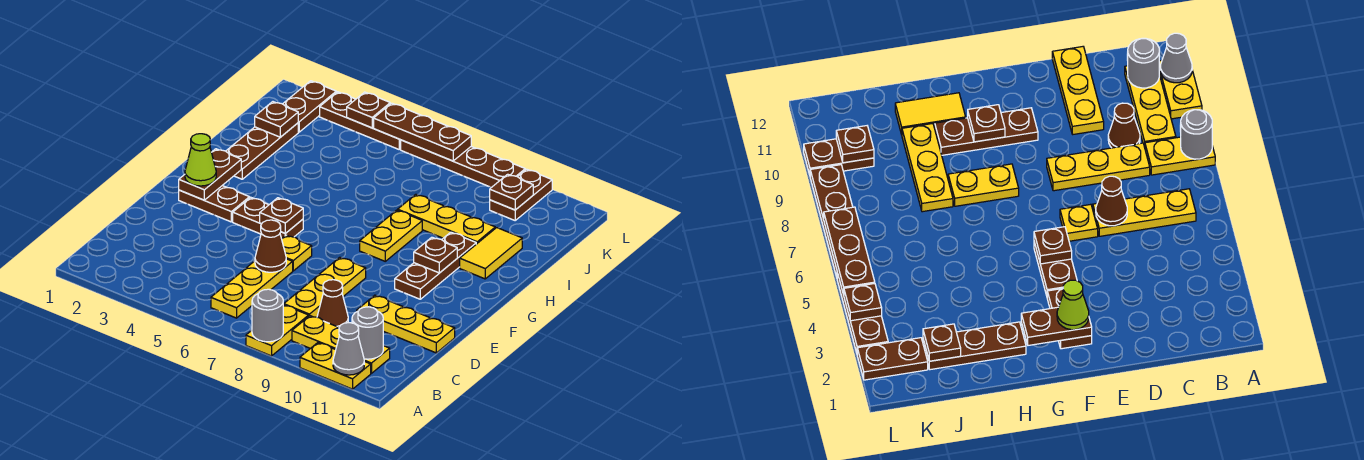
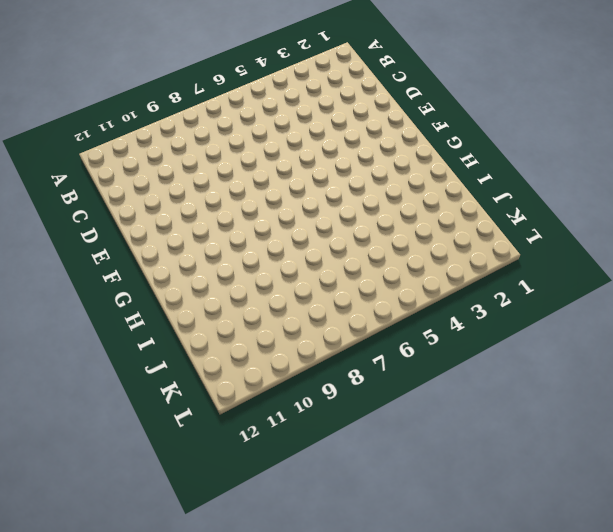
none -> yellow 1x2 plate [246,305,309,356]
none -> yellow 1x2 plate [300,343,371,389]
none -> yellow 1x3 plate [211,259,293,318]
none -> yellow 1x3 plate [292,316,390,373]

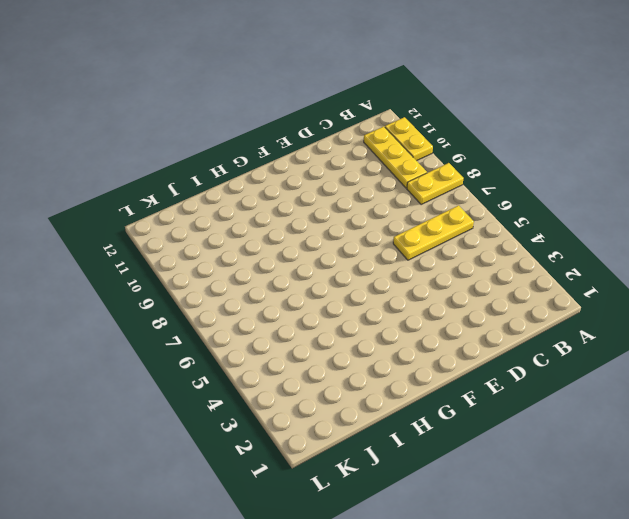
none -> yellow 1x3 plate [283,257,366,317]
none -> brown 1x1 cone [317,280,348,327]
none -> yellow 1x3 plate [357,295,455,353]
none -> yellow 1x1 plate [282,235,312,271]

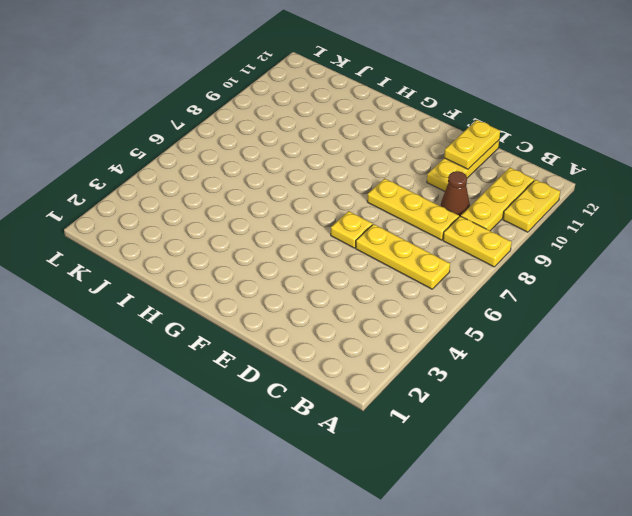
yellow 1x2 plate [444,120,500,169] -> yellow 1x2 plate turned to [360,210,422,261]
none -> brown 1x2 plate [179,186,250,222]
none -> brown 1x2 plate [233,197,303,238]
none -> brown 1x3 plate [395,232,476,299]
none -> brown 1x3 plate [226,123,298,179]

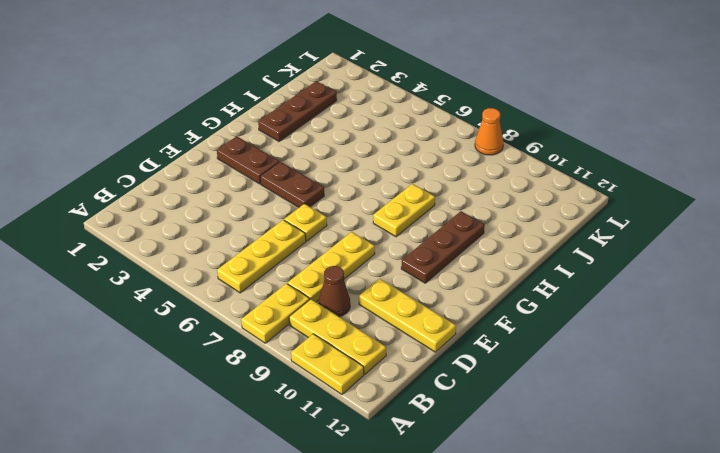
orange 1x1 cone [475,108,503,155] -> brown 1x4 plate [401,140,525,188]
none -> yellow 1x2 tile [460,228,522,279]
none -> yellow 1x3 plate [398,194,495,244]
none -> brown 1x2 plate [283,81,336,132]
none -> brown 1x2 plate [490,169,552,220]

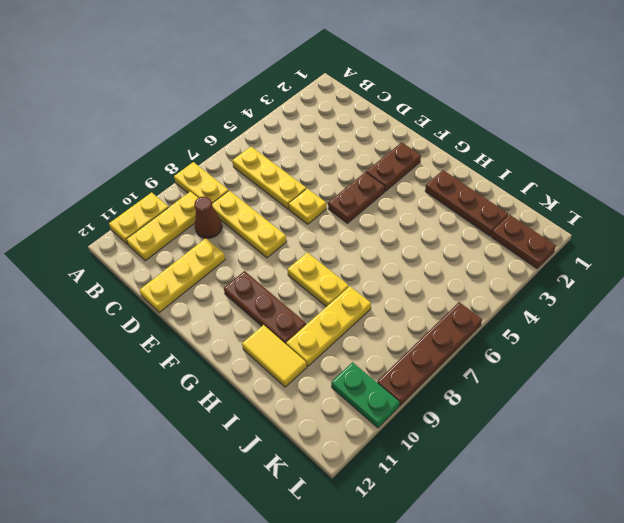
green 1x2 plate [331,362,399,428] -> brown 1x2 plate [490,169,552,220]
none -> brown 1x3 plate [320,92,401,149]
none -> grey 1x1 round brick [252,289,283,342]
none -> grey 1x1 cone [333,323,364,375]
none -> grey 1x1 round brick [352,307,383,359]

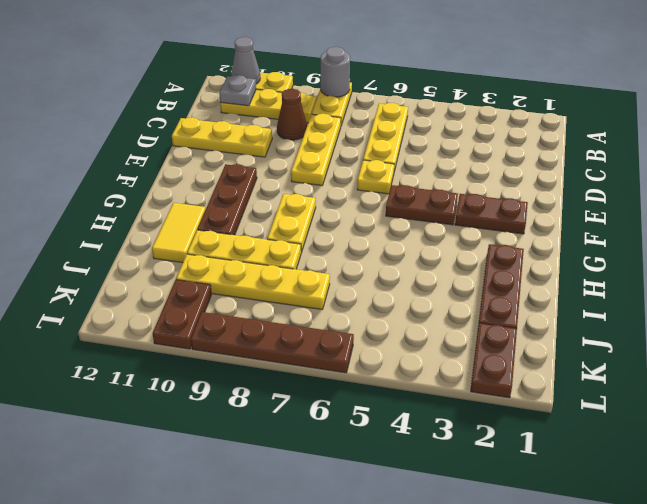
grey 1x1 plate [219,75,256,106] -> grey 1x1 round brick [352,307,383,359]
yellow 1x4 plate [176,254,330,309] -> none
none -> brown 1x3 plate [320,92,401,149]
none -> brown 1x1 cone [255,220,286,272]
none -> brown 1x2 plate [179,149,241,200]
none -> brown 1x1 plate [260,198,303,233]

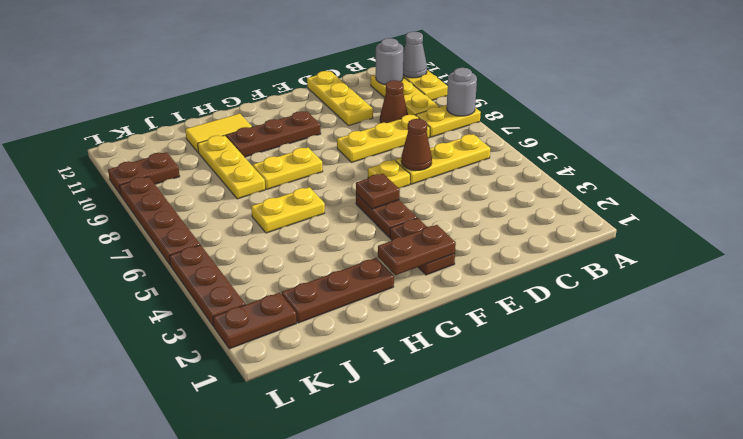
yellow 1x2 plate [251,187,325,233] -> none
none -> brown 1x1 plate [414,237,457,273]
none -> brown 1x1 plate [255,102,298,137]
none -> brown 1x1 plate [490,174,533,210]
none -> brown 1x1 plate [347,92,390,128]

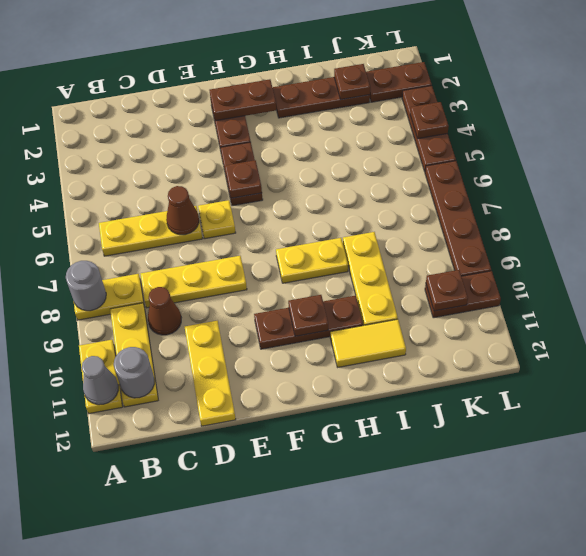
none -> brown 1x3 plate [374,103,471,161]
none -> lime 1x1 cone [185,134,216,186]

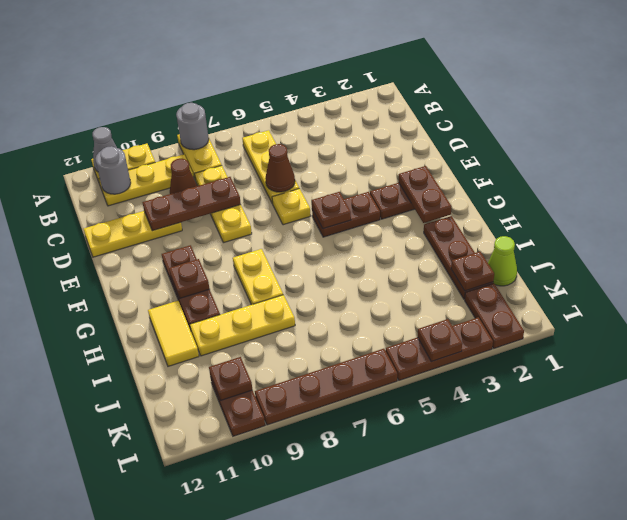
brown 1x3 plate [142,177,241,231] -> brown 1x3 plate moved to [374,103,471,161]
lime 1x1 cone [488,236,517,286] -> lime 1x1 cone moved to [185,134,216,186]

